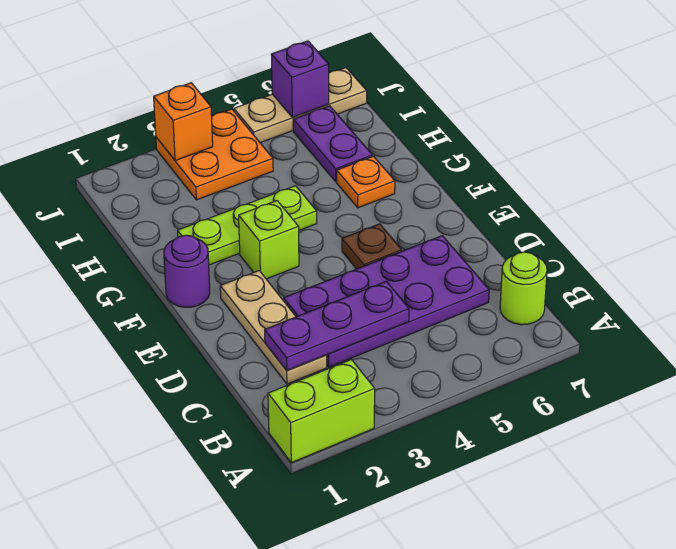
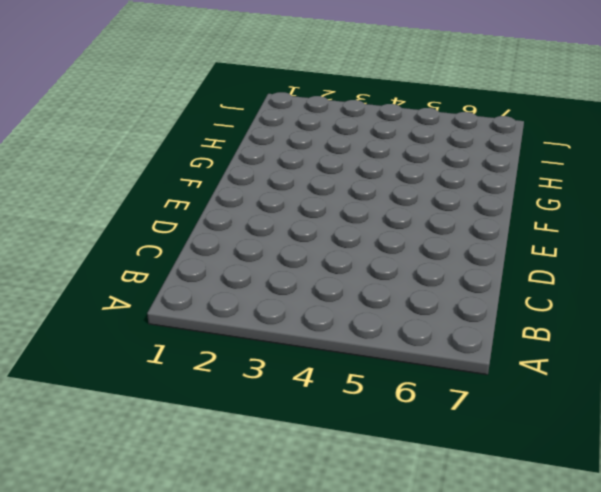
none -> lime 1x2 brick [268,359,375,463]
none -> lime 1x1 round brick [500,252,547,325]
none -> tan 1x3 plate [220,271,327,384]

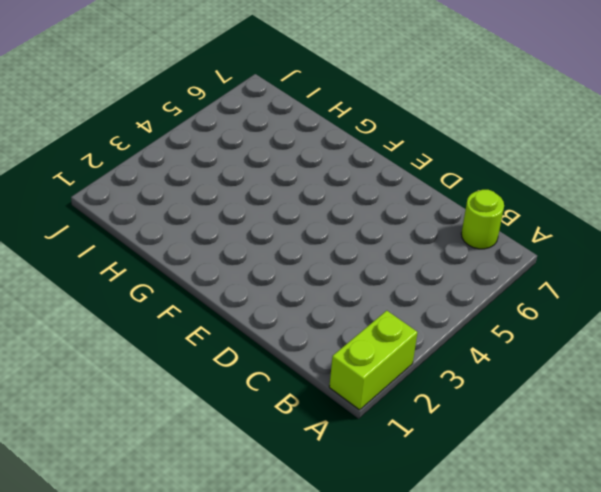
none -> tan 1x3 plate [220,271,327,384]
none -> purple 2x4 plate [284,236,489,367]
none -> brown 1x1 plate [342,224,402,269]

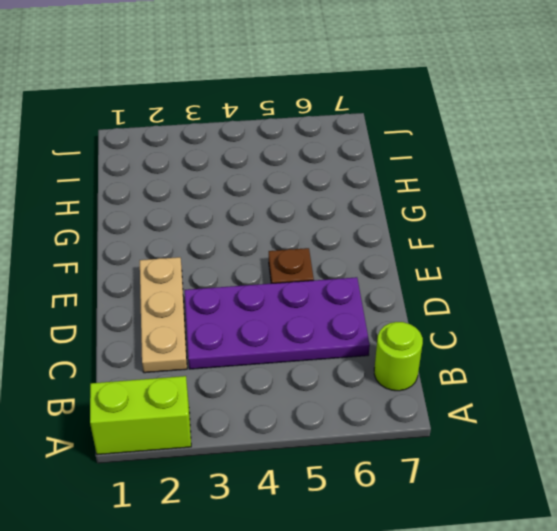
none -> purple 1x1 round brick [164,235,210,307]
none -> lime 1x1 brick [239,201,299,279]
none -> lime 1x3 plate [178,186,317,265]

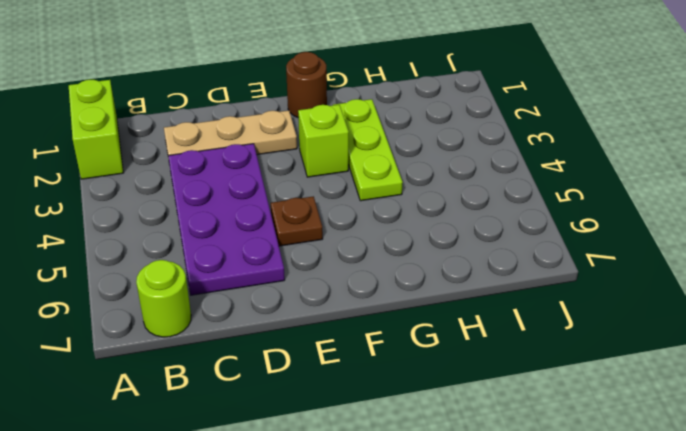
brown 1x1 round brick [286,52,327,117] -> purple 1x1 round brick [164,235,210,307]
none -> orange 1x1 plate [337,156,395,208]
none -> purple 1x2 plate [293,106,372,181]
none -> orange 2x2 plate [156,109,273,200]

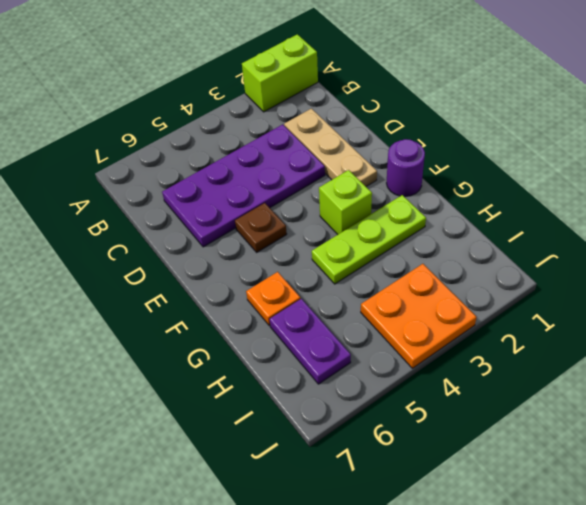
none -> lime 1x1 round brick [500,252,547,325]
none -> tan 1x3 plate [234,68,367,143]
none -> purple 1x3 plate [265,281,409,370]

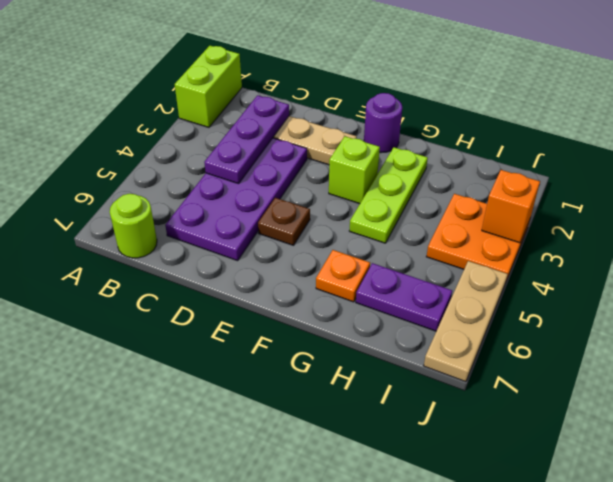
none -> purple 1x1 brick [271,41,329,117]

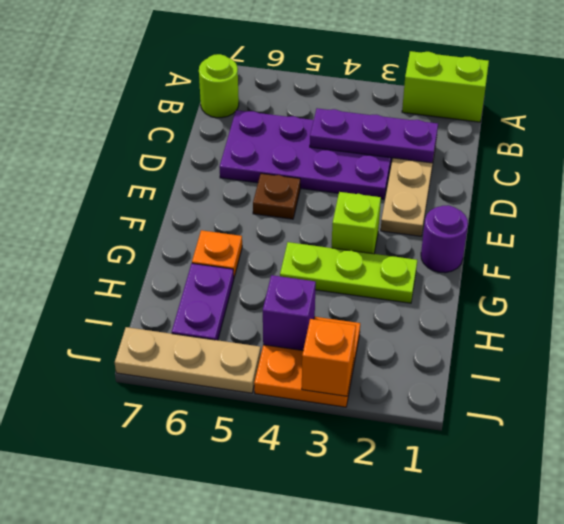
purple 1x1 brick [263,275,316,350] -> purple 1x1 brick moved to [271,41,329,117]

